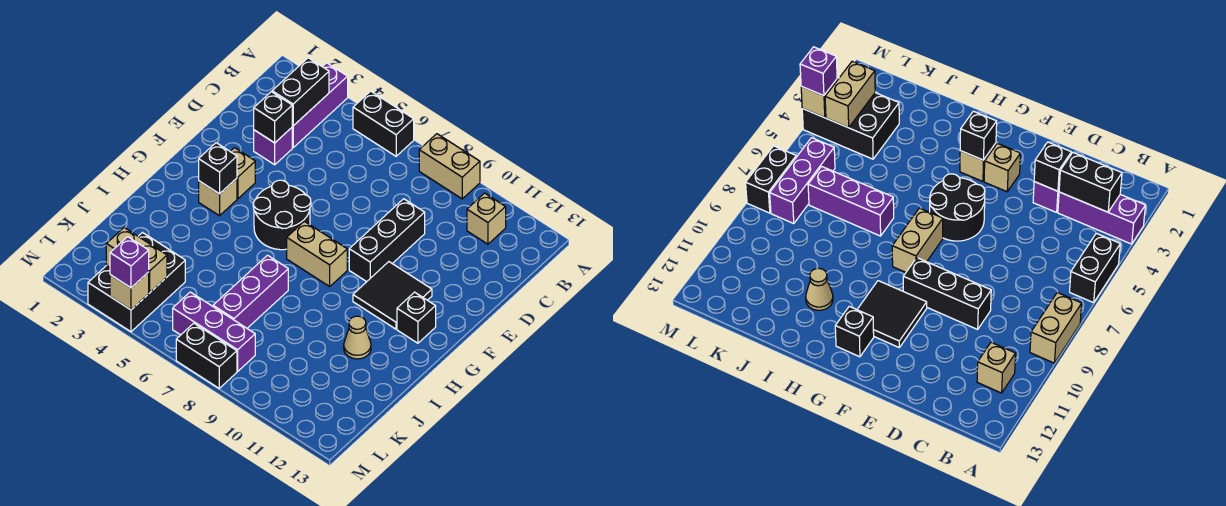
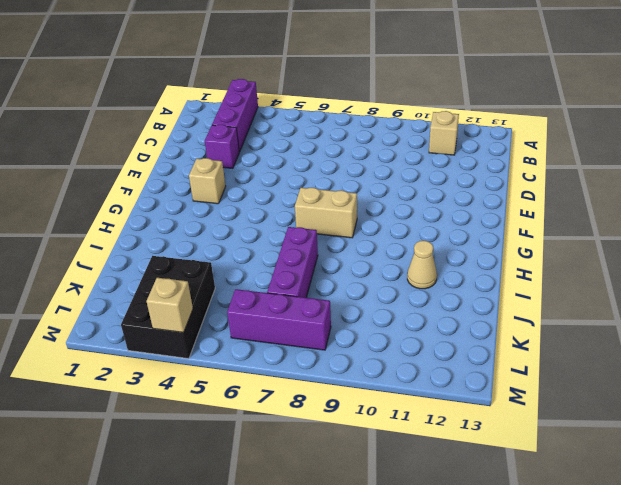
none -> black 1x2 brick [353,91,414,156]
none -> tan 1x2 brick [419,134,480,199]
none -> black 1x3 brick [349,199,425,282]

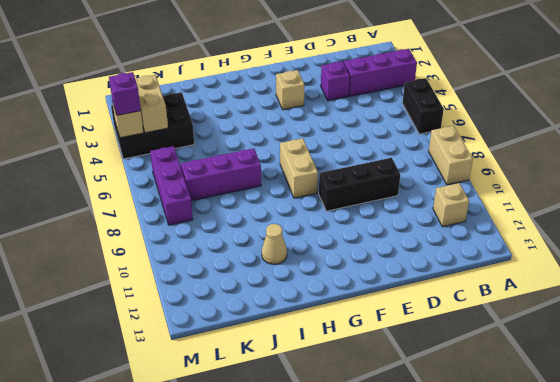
none -> black 2x2 round brick [253,180,311,250]
none -> black 2x2 tile [353,262,432,329]
none -> tan 1x1 brick [199,178,237,216]

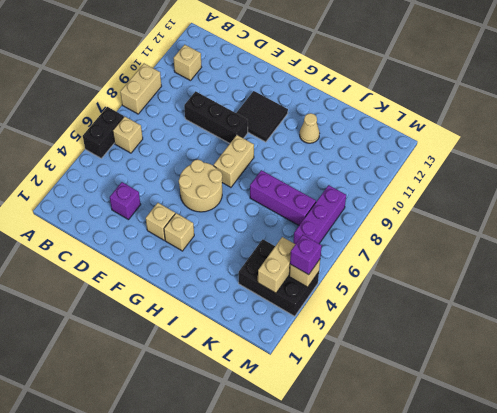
tan 1x1 brick [113,116,143,153] -> none
tan 2x2 round brick [179,160,222,212] -> black 2x2 round brick [253,180,311,250]
none -> purple 1x3 brick [292,63,348,148]
none -> black 1x1 brick [397,292,436,343]
none -> black 1x2 brick [176,323,237,388]

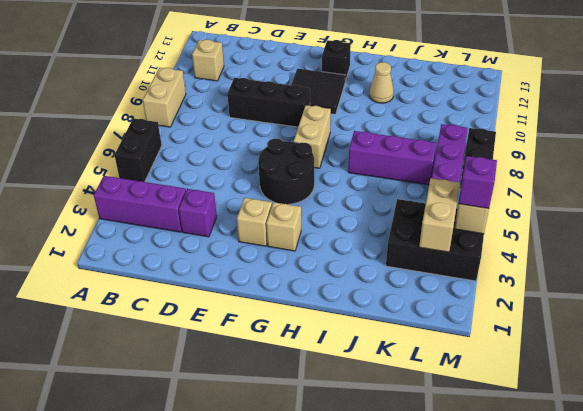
none -> black 1x2 brick [272,58,329,126]
none -> black 1x1 brick [254,92,292,143]
none -> black 1x1 brick [199,143,237,194]

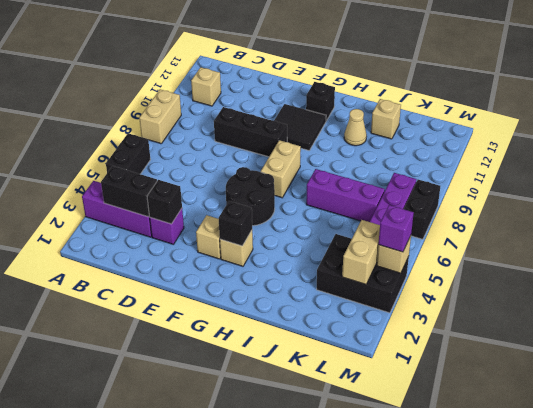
tan 1x1 brick [371,99,401,139] -> none

